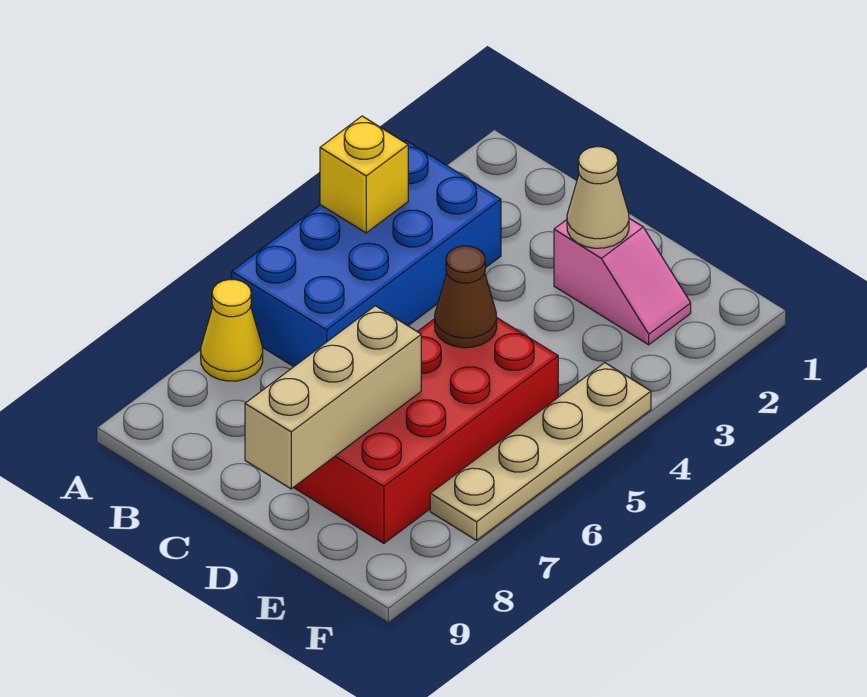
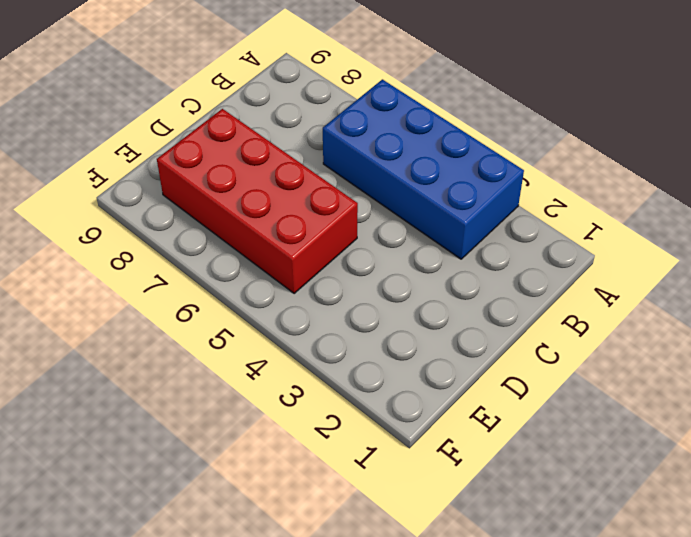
none -> yellow 1x1 cone [201,280,263,381]
none -> pink 1x2 slope [554,218,691,345]

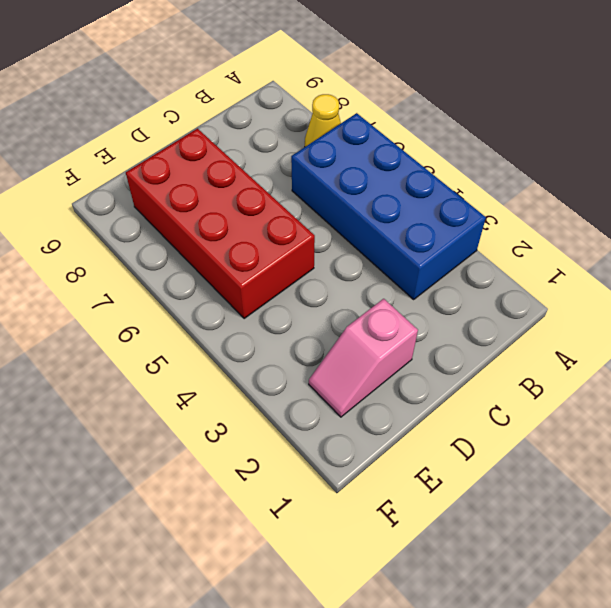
none -> tan 1x4 plate [430,363,651,540]
none -> yellow 1x1 brick [320,116,408,233]

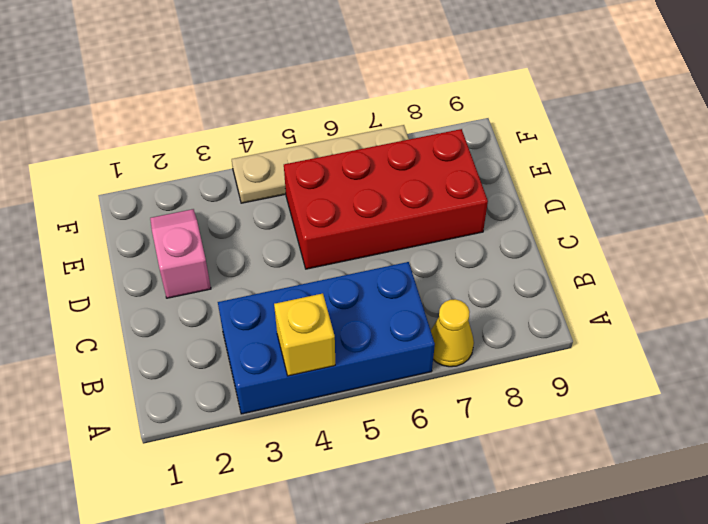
none -> tan 1x1 cone [567,147,629,248]
none -> brown 1x1 cone [435,246,497,348]

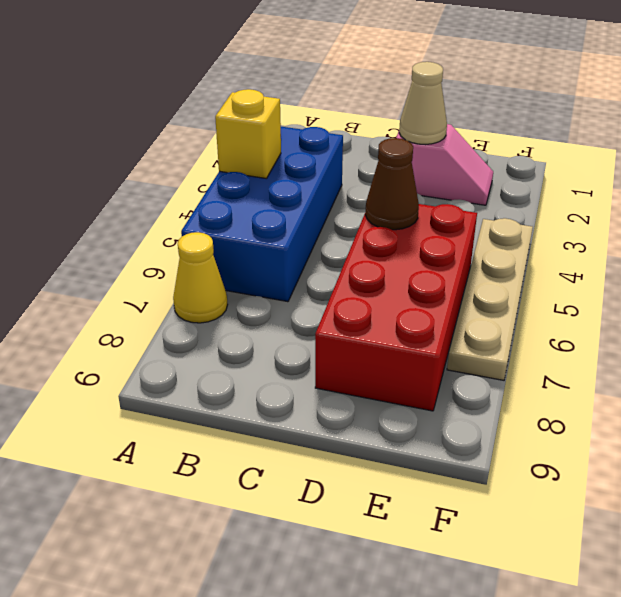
none -> tan 1x3 brick [245,306,421,489]

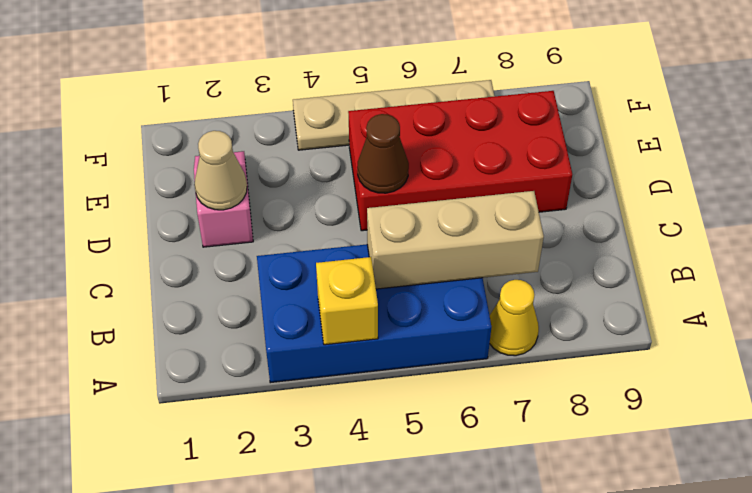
tan 1x3 brick [367,191,544,289] -> tan 1x3 brick moved to [245,306,421,489]

